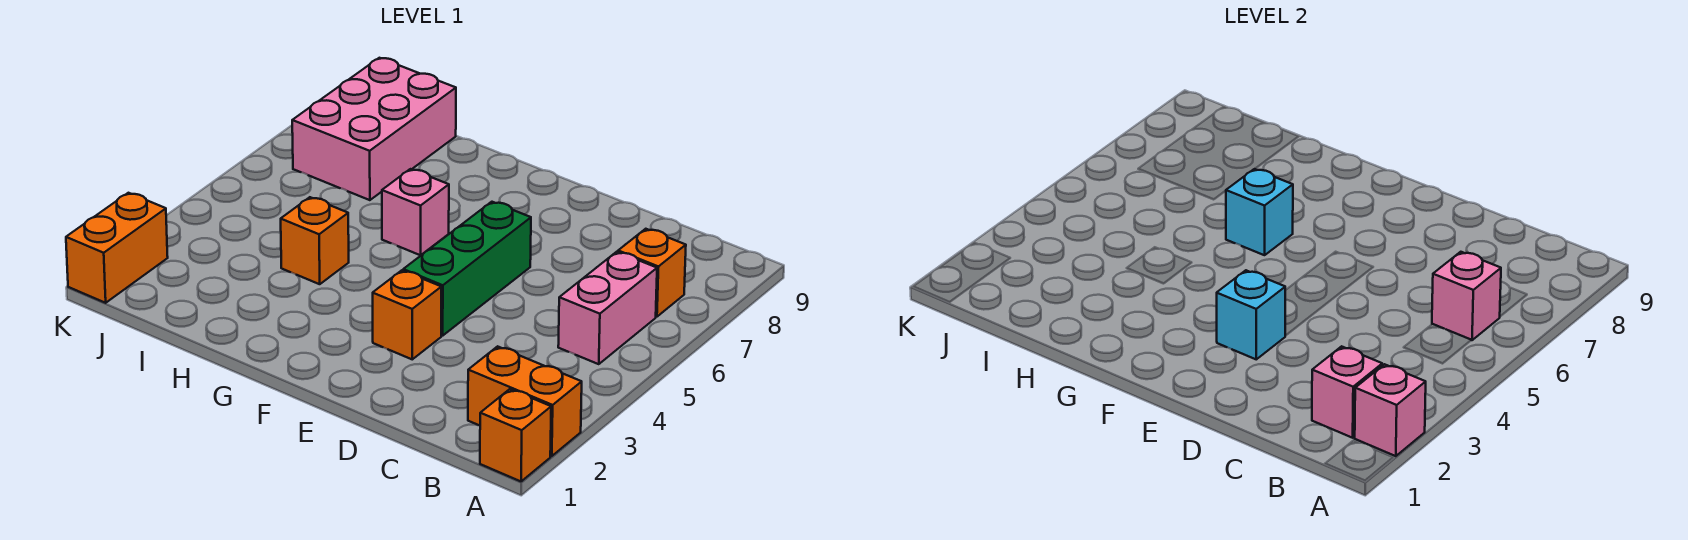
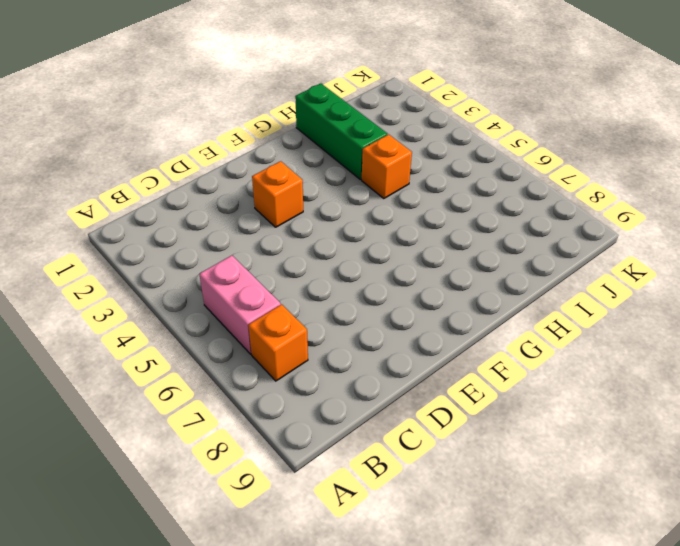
green 1x3 brick [295,83,388,180] -> green 1x3 brick moved to [403,202,531,336]
none -> orange 1x1 brick [480,389,551,481]
none -> orange 1x2 brick [468,346,582,456]
none -> pink 1x1 brick [382,169,449,255]

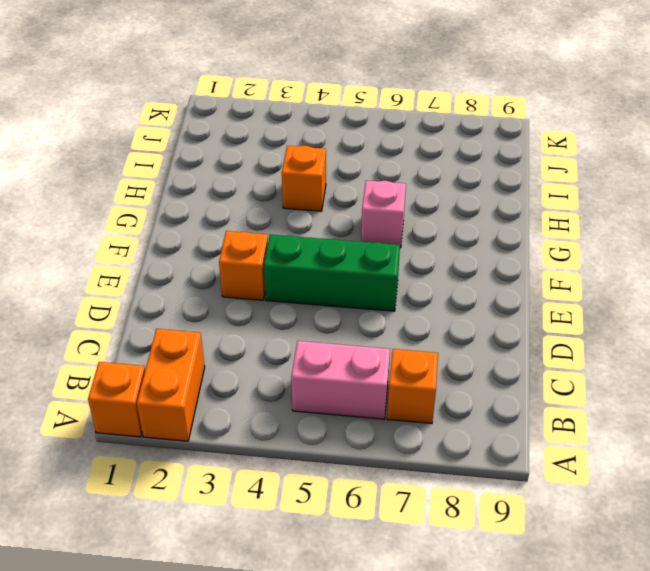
none -> pink 2x3 brick [292,58,456,200]
none -> orange 1x2 brick [66,193,168,303]
none -> pink 1x1 brick [1355,364,1426,456]

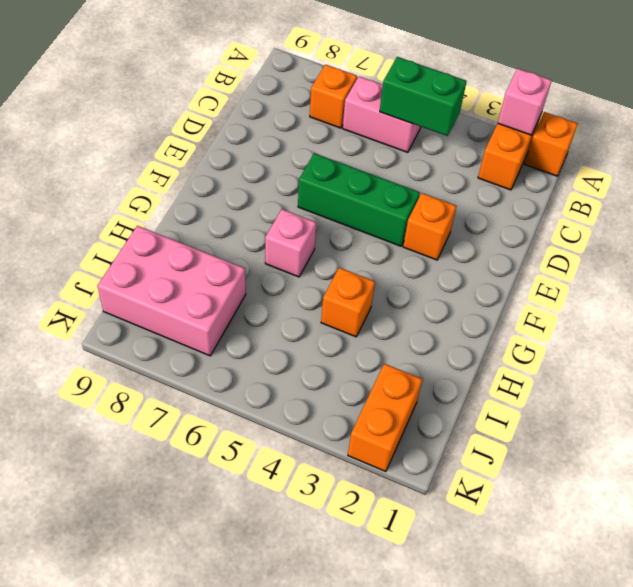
green 1x2 brick [380,57,467,136] -> none
orange 1x2 brick [348,364,422,472] -> orange 1x2 brick turned to [66,193,168,303]
none -> pink 1x1 brick [1312,346,1382,438]
none -> pink 1x1 brick [1432,252,1501,340]
none -> cyan 1x1 brick [1217,270,1285,359]

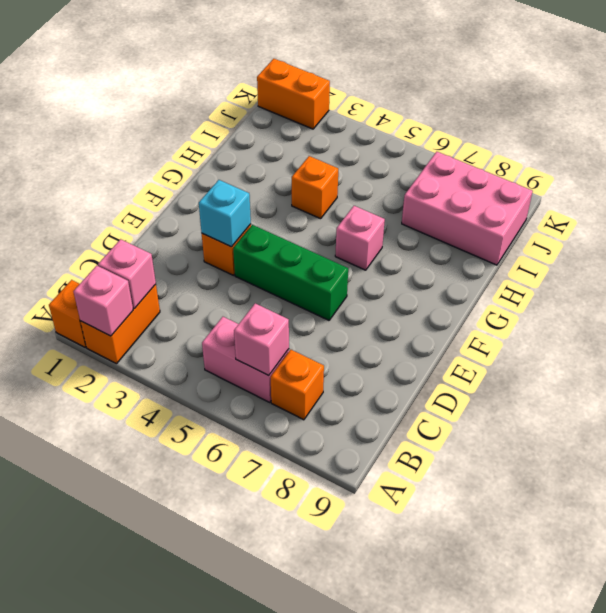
none -> cyan 1x1 brick [1226,169,1293,255]

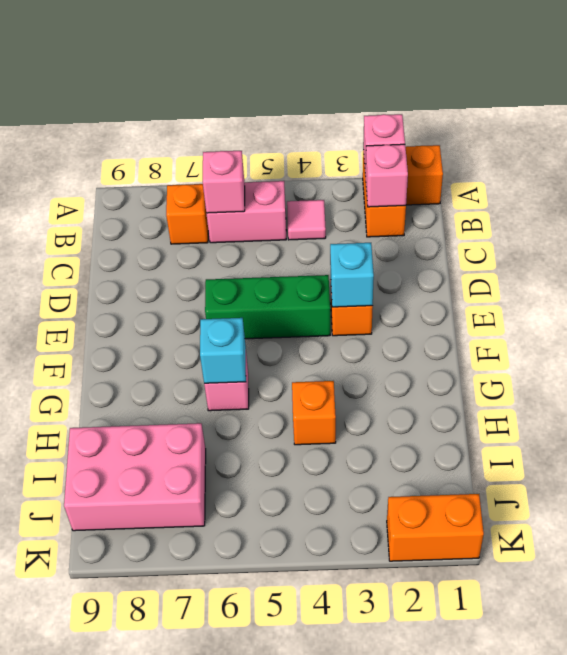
pink 1x1 tile [287,200,326,240] -> none

